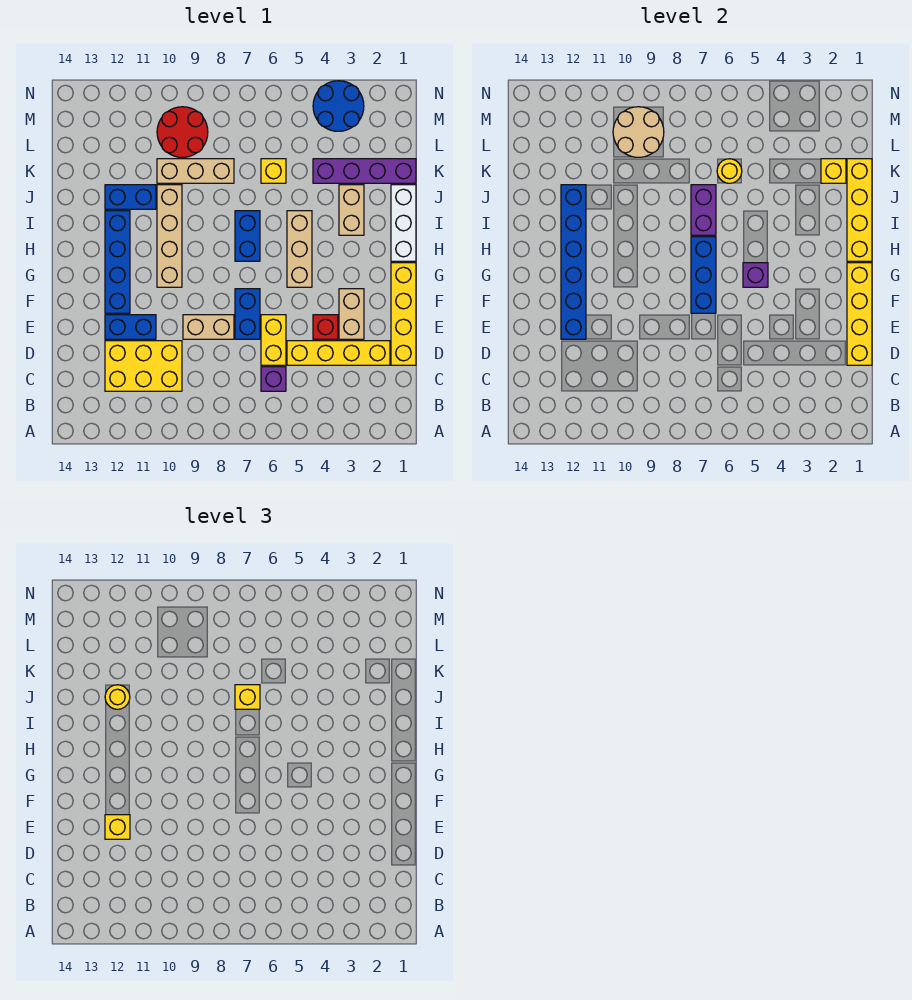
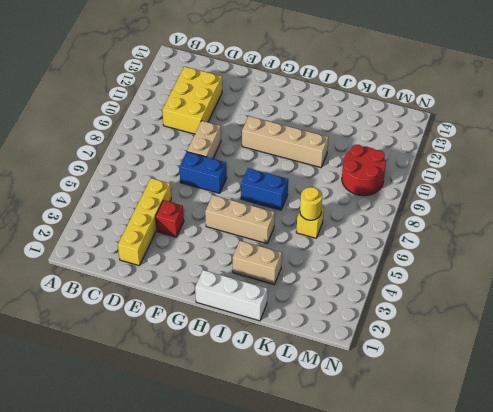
none -> purple 1x1 brick [261,367,286,391]
none -> yellow 1x4 brick [391,263,416,365]
none -> yellow 1x2 brick [261,315,286,365]
none -> tan 1x2 brick [339,289,364,339]

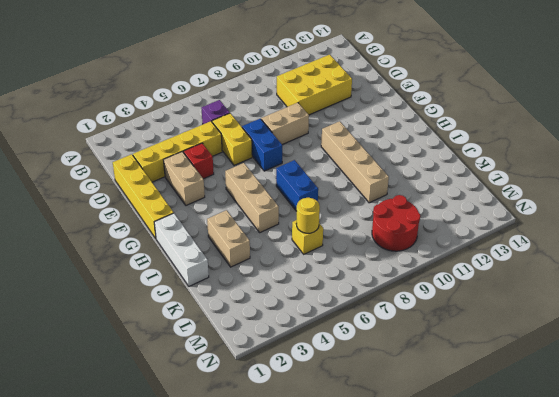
none -> blue 1x2 brick [105,315,156,339]
none -> blue 1x4 brick [105,211,130,313]
none -> blue 1x2 brick [105,185,156,209]
none -> purple 1x4 brick [313,159,416,183]

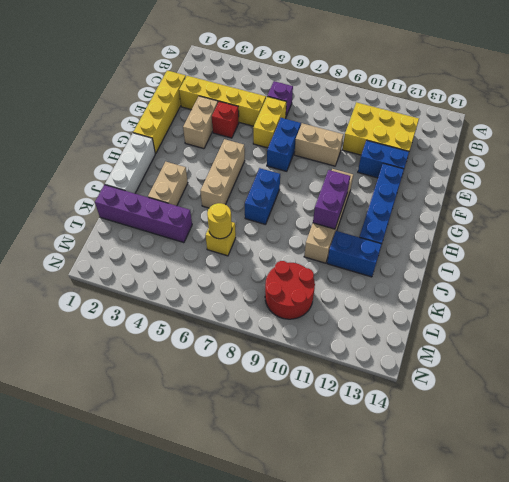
purple 1x2 brick [313,170,350,229] -> purple 1x2 brick moved to [691,185,716,235]
none -> tan 1x3 brick [157,159,234,183]
none -> blue 2x2 round brick [313,81,364,131]
none -> yellow 1x4 brick [847,263,872,365]
none -> blue 1x6 brick [561,185,586,339]

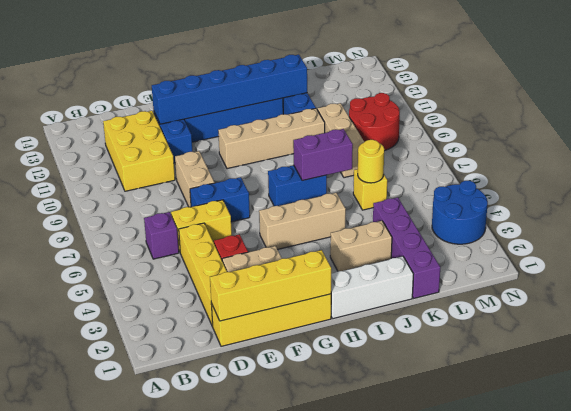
none -> blue 1x3 brick [691,237,716,313]
none -> purple 1x1 brick [743,263,768,287]
none -> yellow 1x4 brick [847,159,872,261]
none -> yellow 1x1 brick [821,159,846,183]

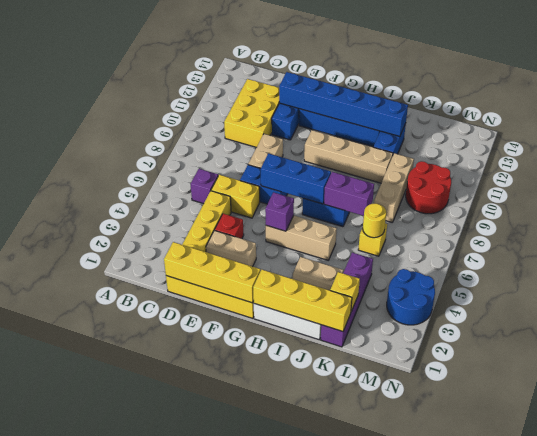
none -> tan 2x2 round brick [613,107,664,157]
none -> yellow 1x1 brick [105,815,130,839]
none -> yellow 1x1 brick [235,685,260,709]
none -> yellow 1x1 round brick [105,685,130,709]

